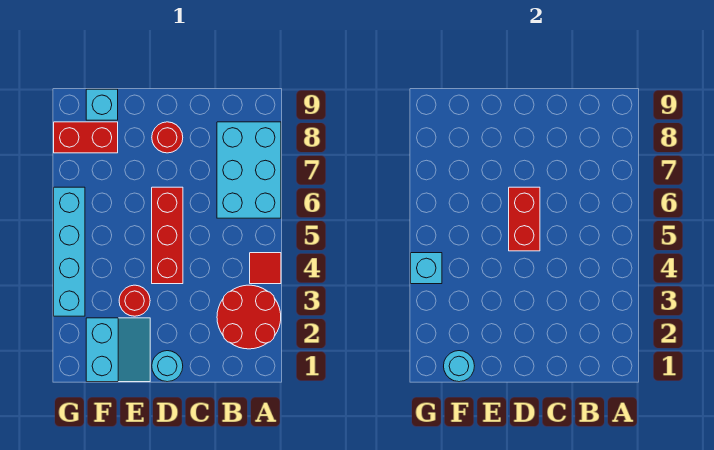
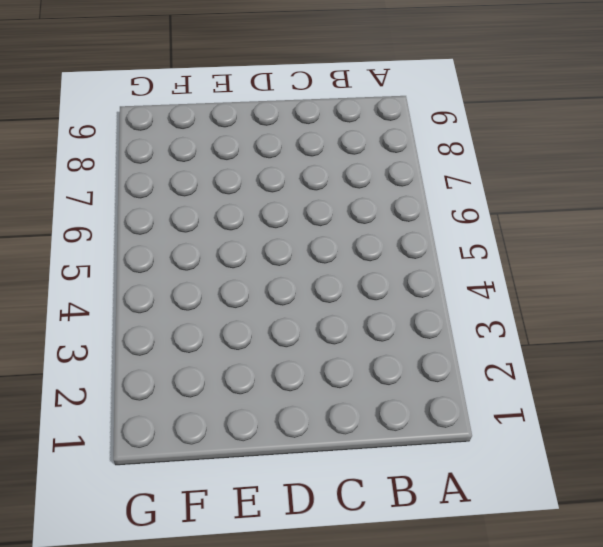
none -> red 2x2 round brick [217,285,281,349]
none -> red 1x1 tile [250,253,281,284]
none -> cyan 2x3 brick [217,122,281,218]

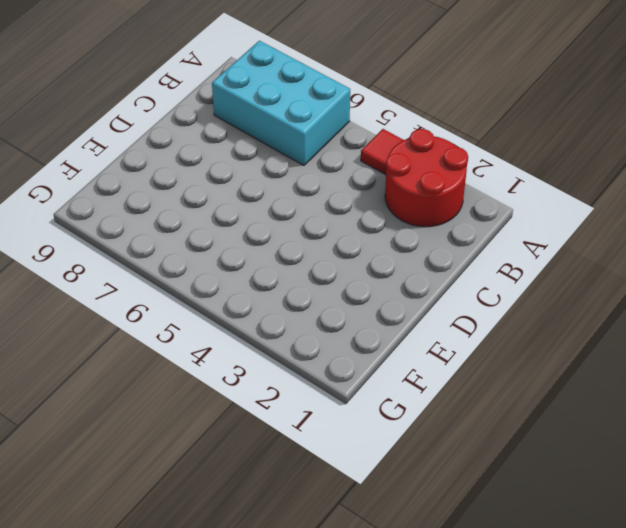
none -> cyan 1x1 round brick [152,351,183,382]
none -> red 1x3 brick [152,187,183,284]
none -> red 1x1 round brick [152,122,183,153]

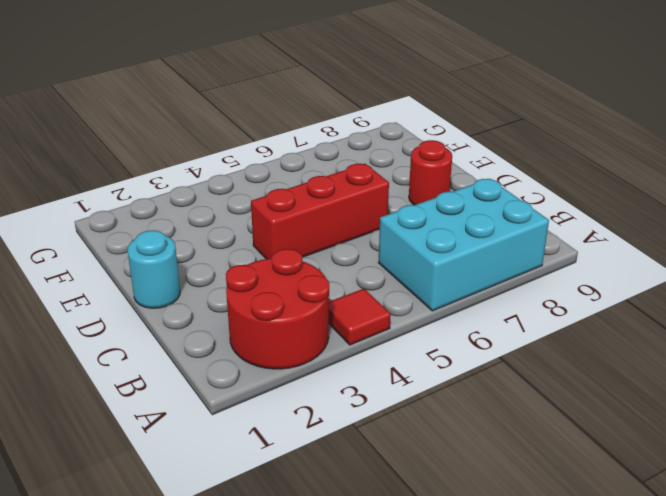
none -> cyan 2x2 slope [86,318,150,382]
none -> red 1x1 round brick [119,285,150,316]
none -> red 1x2 brick [54,122,118,153]

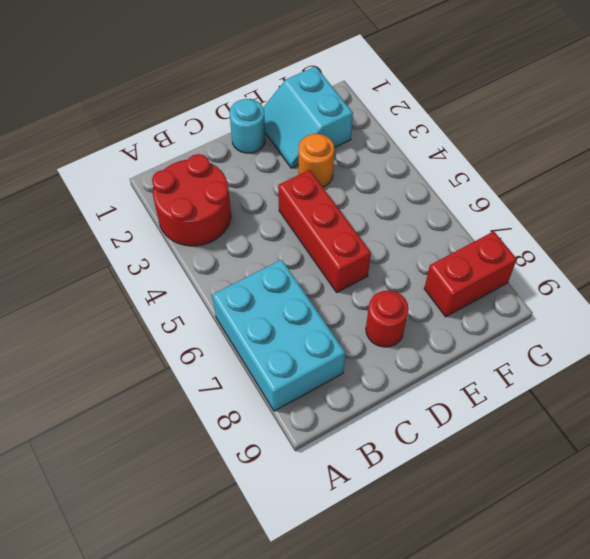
orange 1x1 round brick [299,134,334,187] -> red 1x1 round brick [119,285,150,316]
none -> red 1x1 tile [250,253,281,284]
none -> cyan 1x1 brick [86,89,118,120]
none -> cyan 1x4 brick [54,187,85,316]

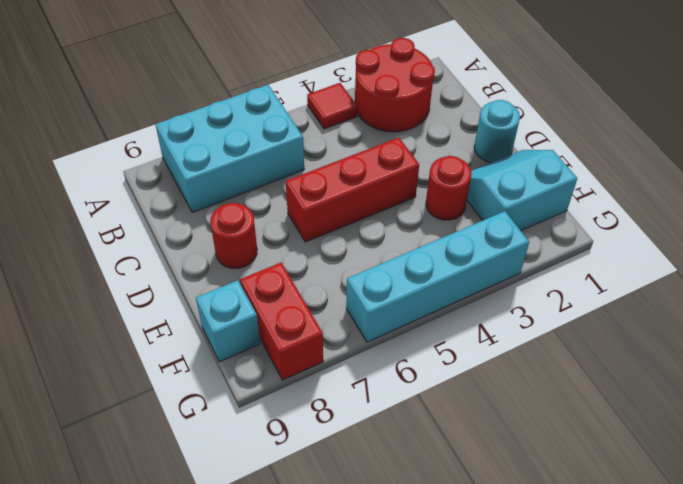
none -> red 1x2 brick [509,187,540,251]
none -> cyan 1x1 round brick [444,351,474,382]
none -> cyan 1x1 brick [411,253,442,284]

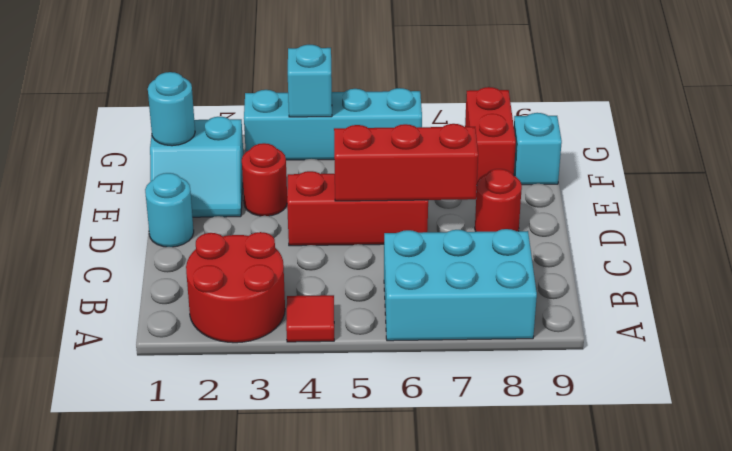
red 1x3 brick [334,124,478,201] -> red 1x2 brick [509,187,540,251]

